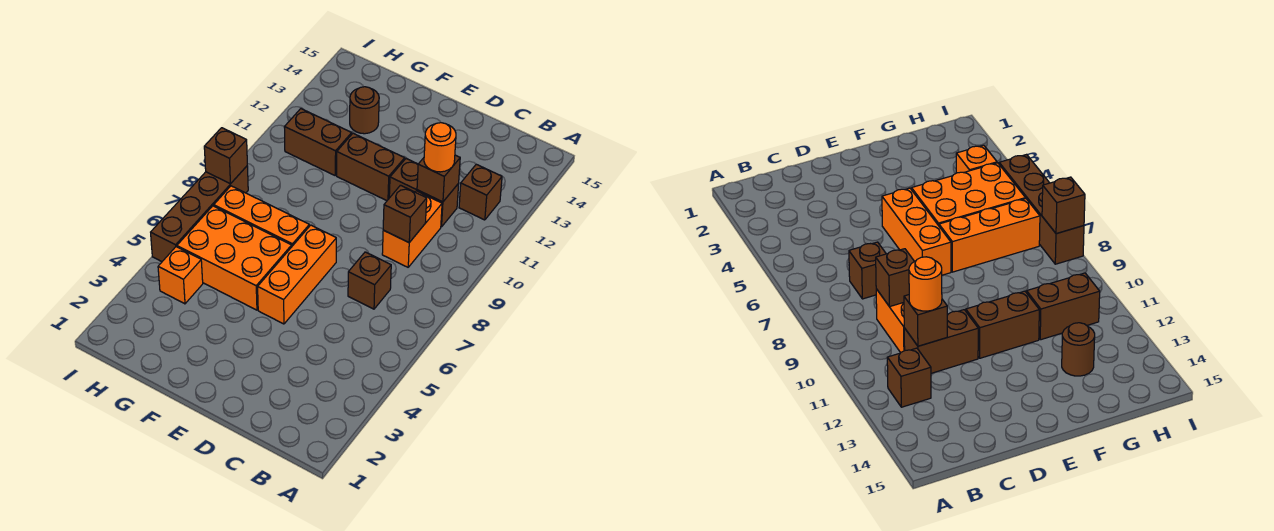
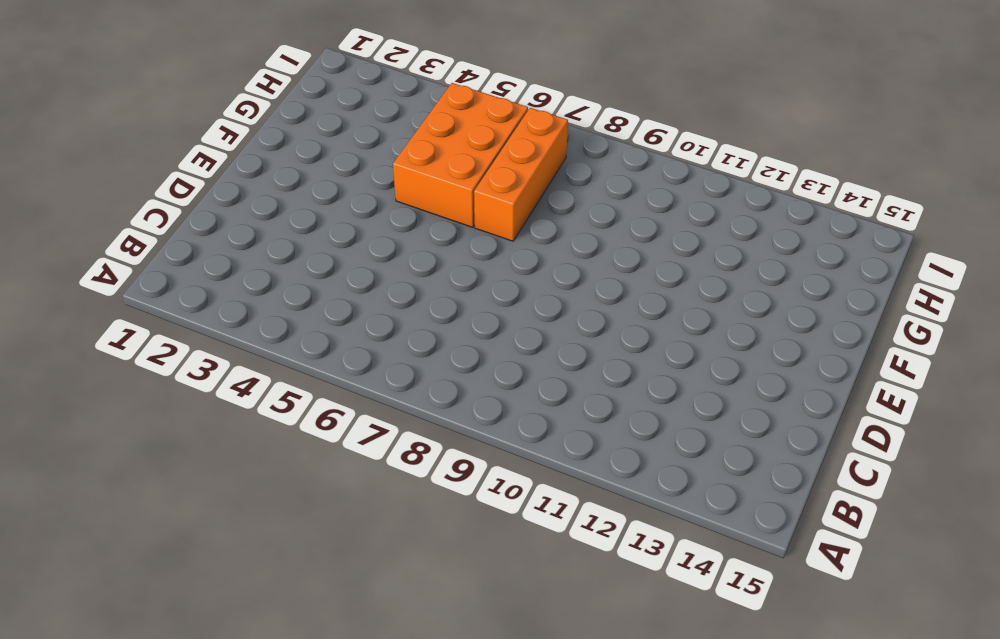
none -> brown 1x1 brick [459,164,502,220]
none -> brown 1x1 brick [348,252,391,309]
none -> orange 1x2 brick [382,191,442,267]

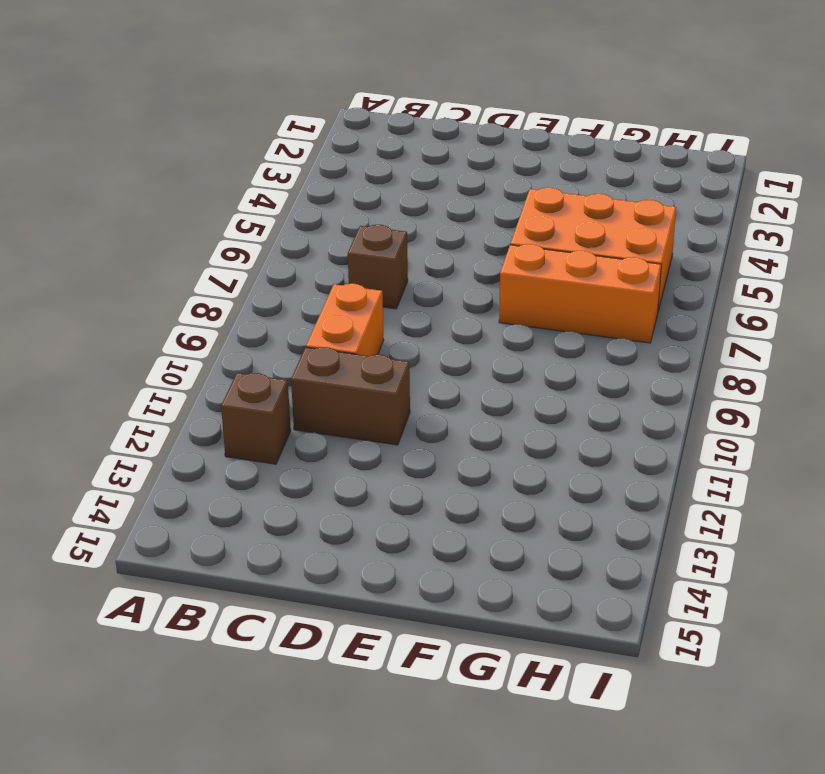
none -> orange 1x3 brick [258,225,336,324]
none -> brown 1x2 brick [337,133,405,201]
none -> brown 1x2 brick [284,109,352,175]

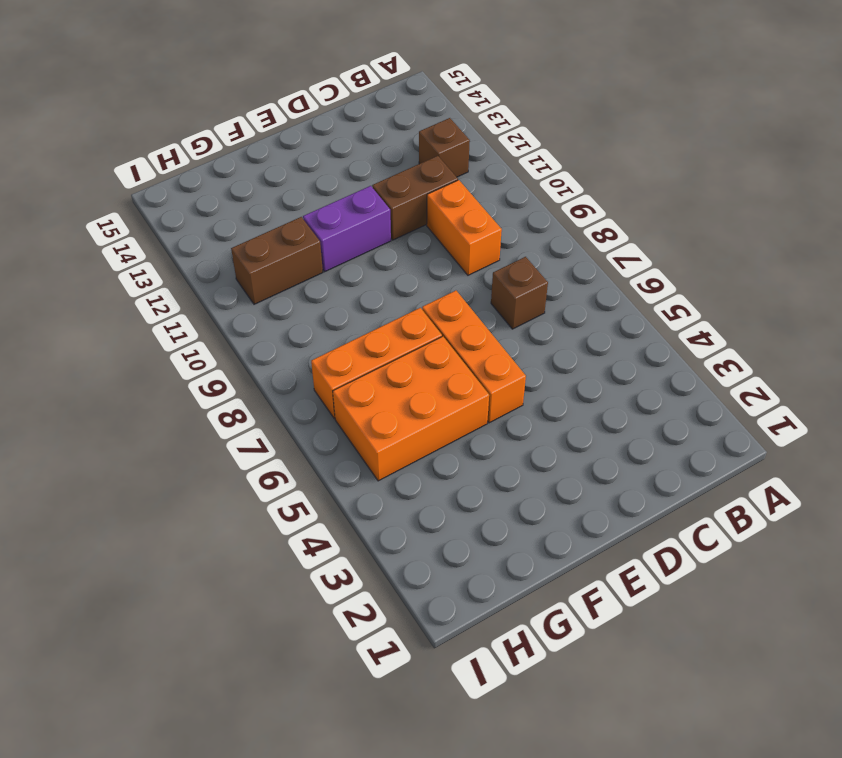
purple 1x2 brick [303,186,391,272] -> brown 1x2 brick [337,133,405,201]
none -> brown 1x1 round brick [350,87,379,134]
none -> orange 1x1 brick [158,247,203,304]
none -> brown 1x4 brick [151,166,248,262]

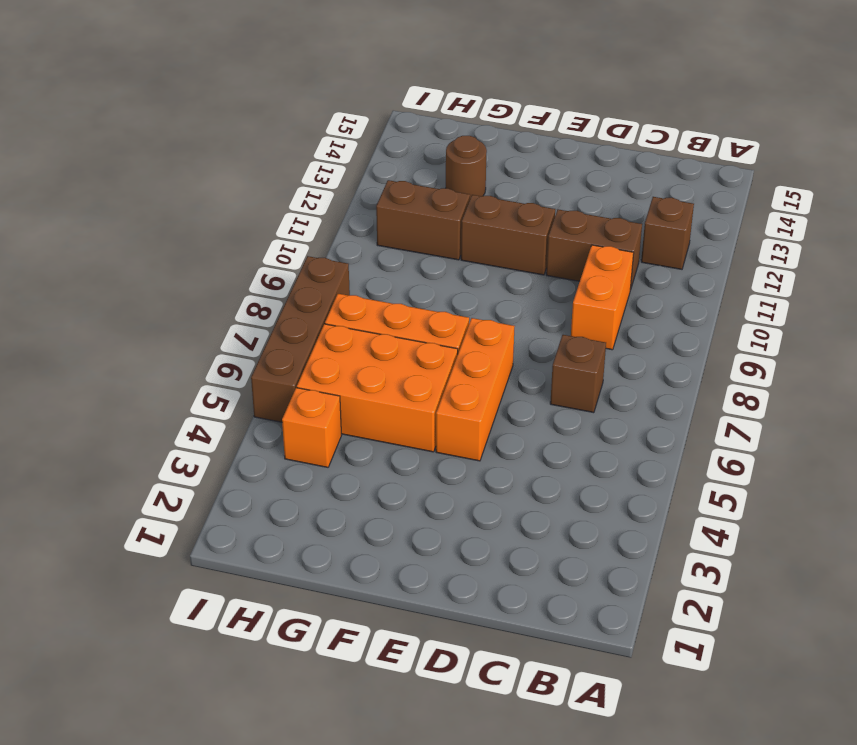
none -> brown 1x1 brick [383,185,427,242]
none -> brown 1x1 brick [417,155,460,202]
none -> brown 1x1 brick [204,128,247,184]

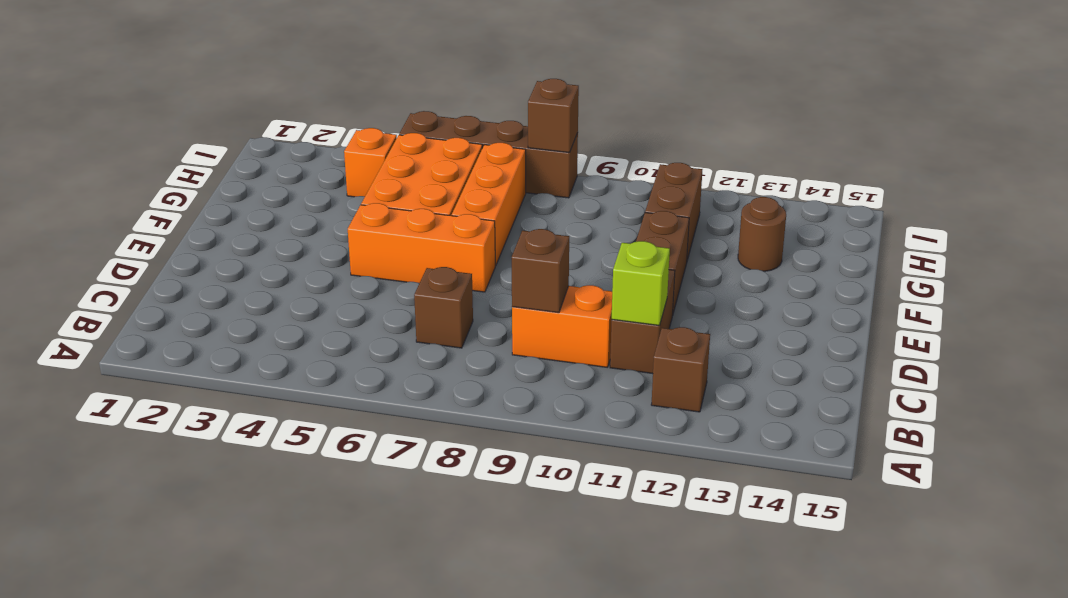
lime 1x1 brick [612,241,670,326] -> brown 1x1 brick [417,155,460,202]
none -> orange 1x1 round brick [424,123,456,172]

